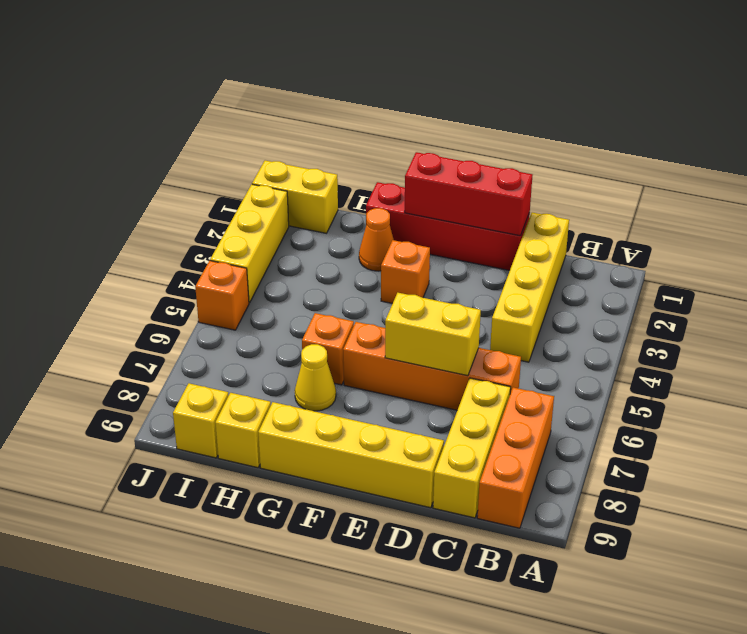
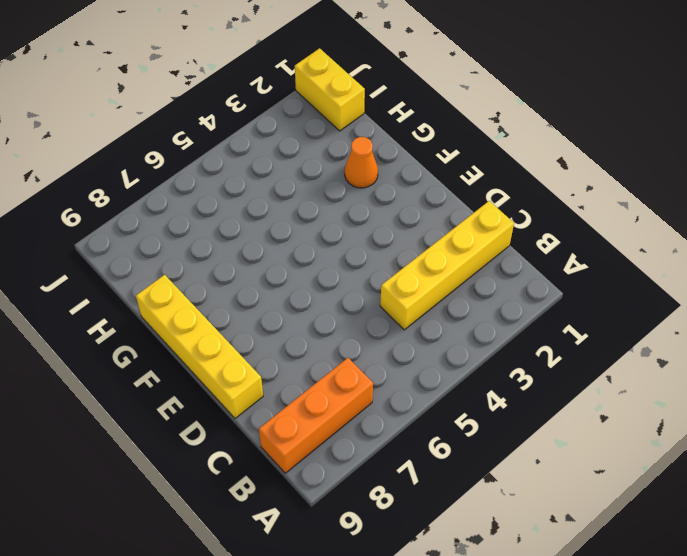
none -> orange 1x4 brick [343,322,521,410]
none -> yellow 1x3 brick [433,378,511,518]
none -> red 1x4 brick [366,182,530,270]

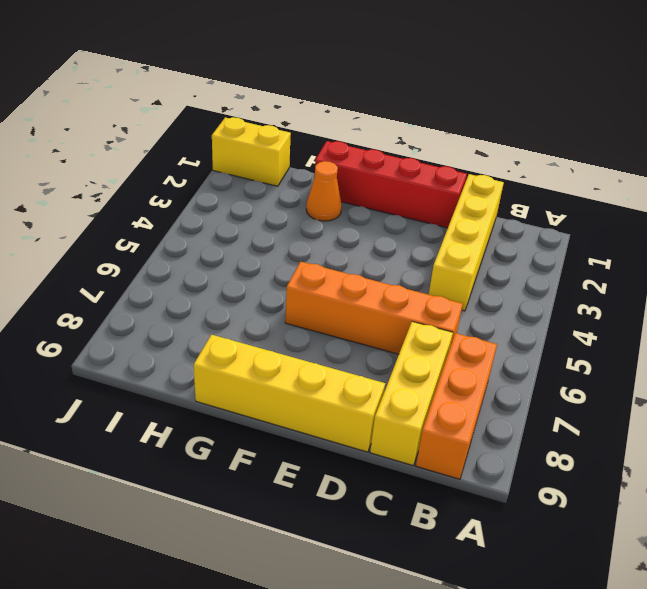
none -> orange 1x1 brick [381,240,430,304]
none -> orange 1x1 brick [302,313,354,385]
none -> yellow 1x1 cone [295,344,336,411]

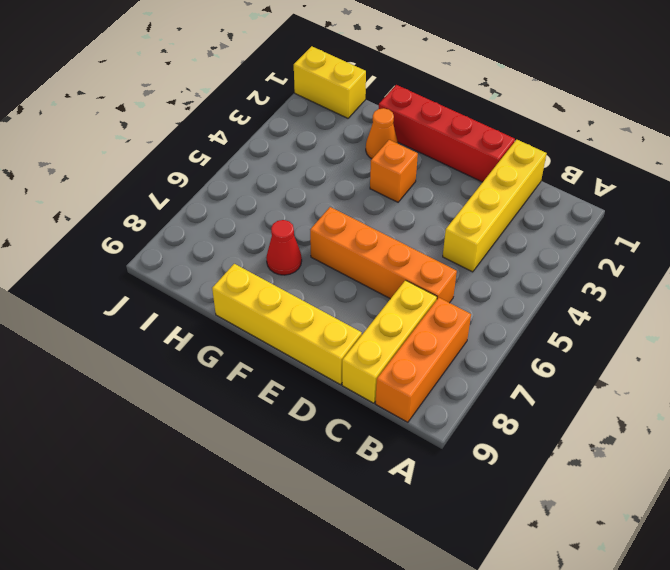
red 1x1 cone [266,220,302,275] -> yellow 1x1 cone [295,344,336,411]
none -> orange 1x1 brick [302,313,354,385]
none -> yellow 1x1 brick [215,393,271,468]
none -> yellow 1x1 brick [173,383,229,458]

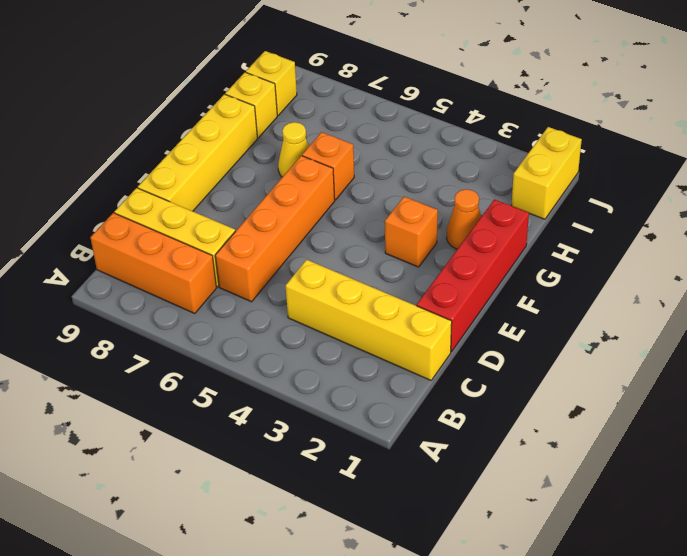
none -> yellow 1x3 brick [210,184,289,303]
none -> orange 1x1 brick [195,261,249,330]
none -> red 1x3 brick [405,152,533,236]

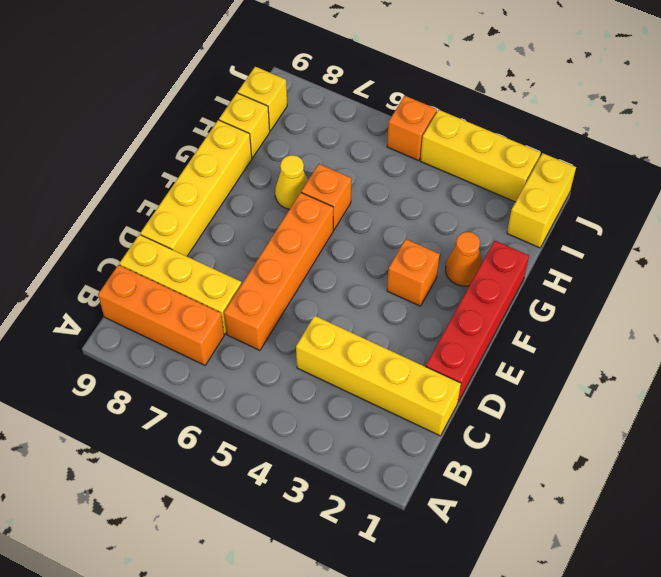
none -> red 1x3 brick [405,152,533,236]
none -> yellow 1x2 brick [385,293,481,376]

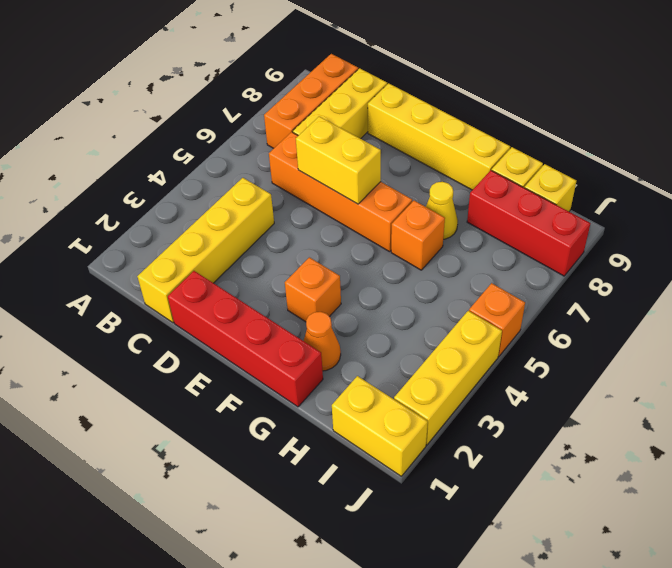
red 1x3 brick [467,170,590,276] -> red 1x3 brick moved to [405,152,533,236]

